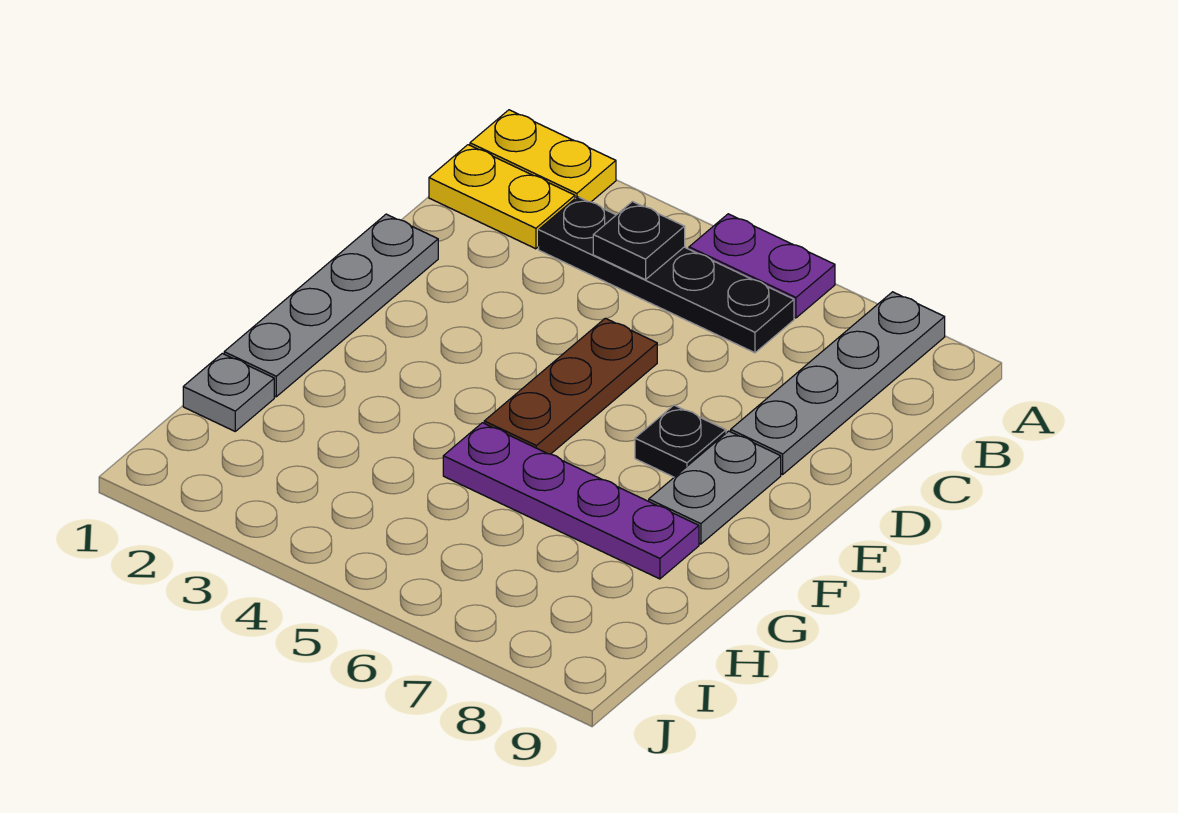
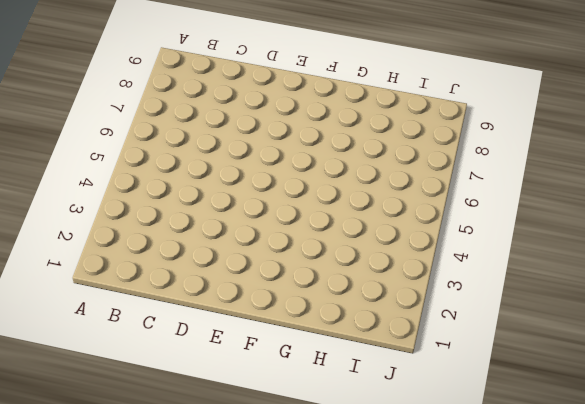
none -> yellow 1x2 plate [470,110,616,202]
none -> purple 1x2 plate [689,214,835,318]
none -> grey 1x4 plate [731,292,945,474]

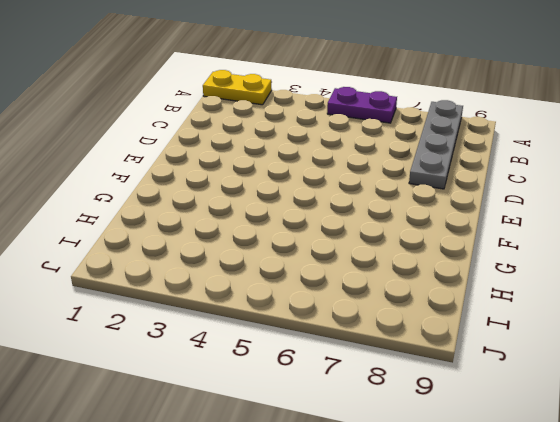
none -> yellow 1x2 plate [429,145,575,249]
none -> black 1x4 plate [539,197,794,353]
none -> grey 1x4 plate [224,214,438,397]

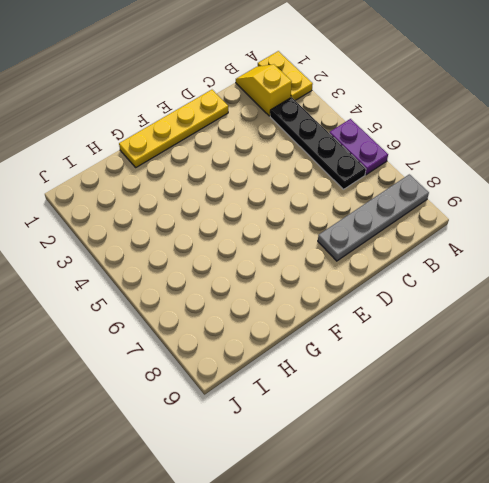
yellow 1x2 slope [236,64,292,116] -> yellow 1x2 plate [429,145,575,249]
yellow 1x4 plate [119,90,228,167] -> grey 1x4 plate [224,214,438,397]
none -> brown 1x3 plate [484,318,657,454]
none -> black 1x1 plate [635,405,726,477]
none -> grey 1x2 plate [649,431,781,544]

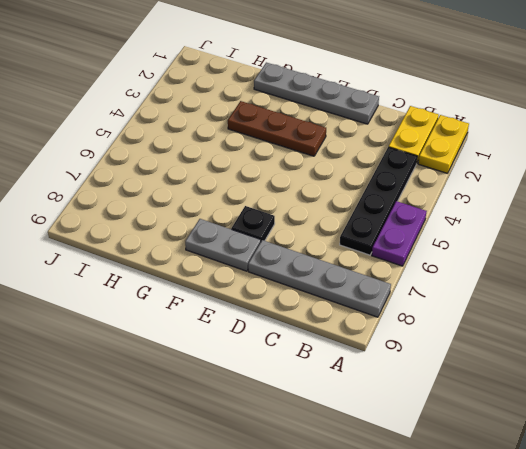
brown 1x3 plate [228,101,326,156] -> brown 1x3 plate moved to [484,318,657,454]
none -> purple 1x4 plate [443,423,699,579]
none -> grey 1x1 plate [183,353,274,431]
none -> black 1x1 plate [593,202,685,280]

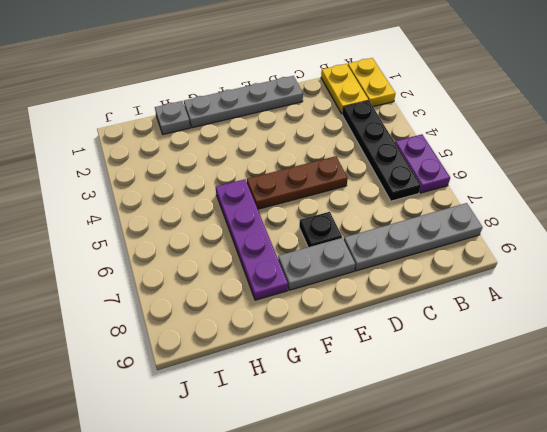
none -> black 1x1 plate [593,202,685,280]

